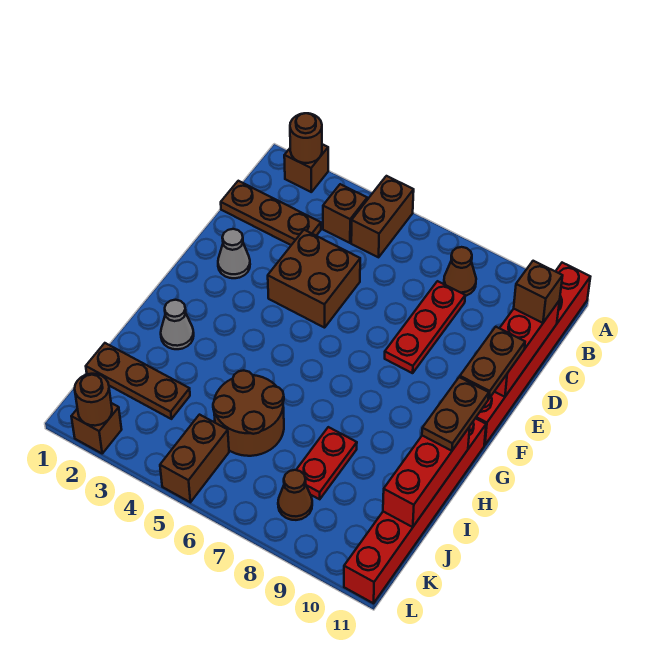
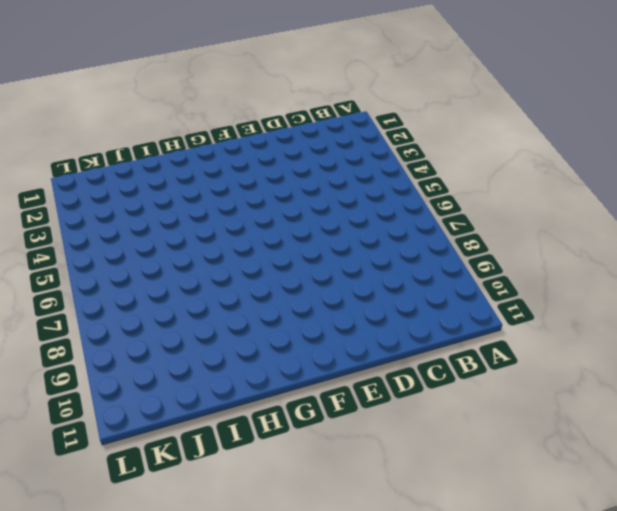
none -> brown 1x1 brick [284,144,328,192]
none -> brown 1x2 brick [351,176,414,257]
none -> red 1x6 brick [476,263,590,445]

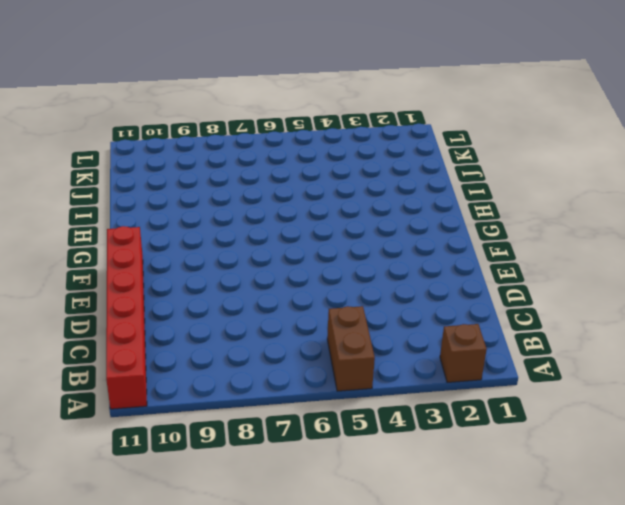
none -> brown 1x1 brick [323,184,367,243]
none -> brown 1x1 cone [444,247,476,296]
none -> brown 1x3 plate [221,181,321,245]

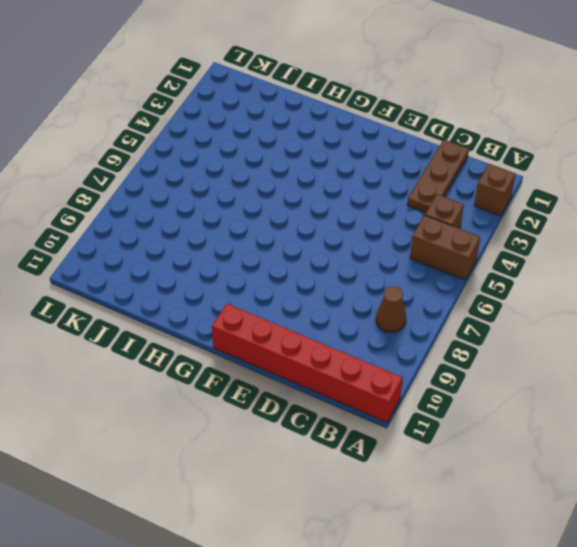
none -> red 1x3 plate [385,281,465,373]
none -> brown 2x2 brick [268,230,360,328]
none -> grey 1x1 cone [218,229,250,278]

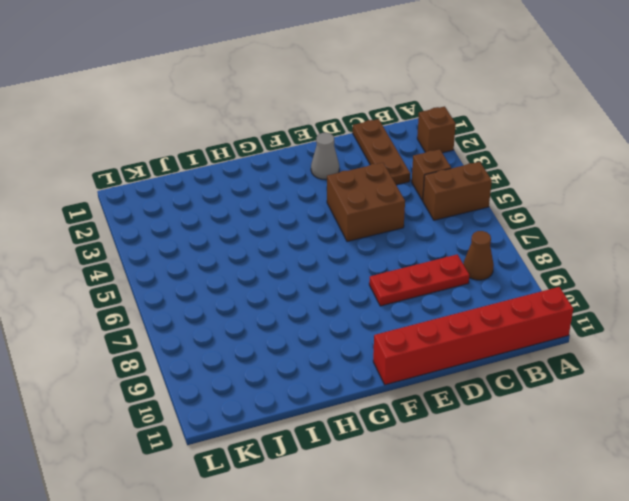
none -> red 1x6 brick [344,418,486,603]
none -> grey 1x1 cone [161,300,194,349]
none -> brown 2x2 round brick [213,371,284,456]

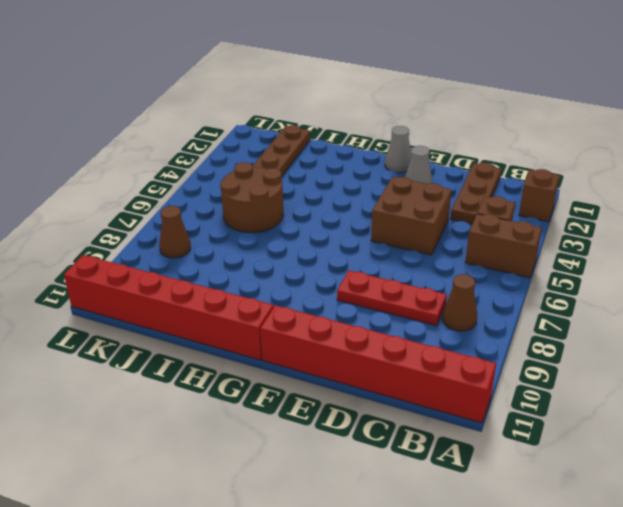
grey 1x1 cone [385,126,411,173] -> grey 1x1 cone moved to [161,300,194,349]
none -> red 1x2 plate [296,427,357,499]
none -> brown 1x2 brick [160,415,229,502]
none -> brown 1x1 brick [71,403,122,453]

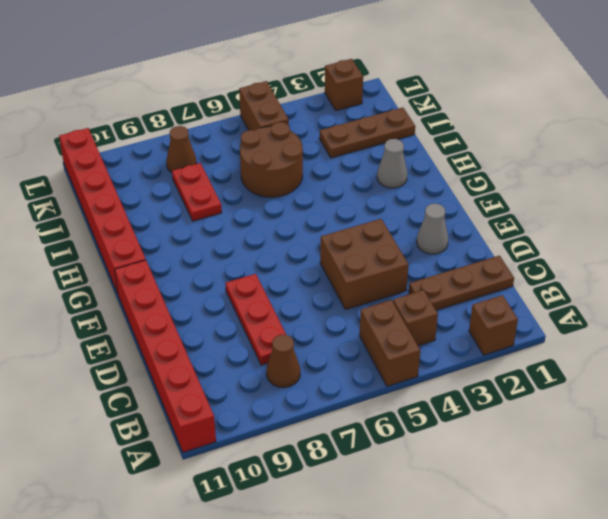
none -> brown 1x1 round brick [290,113,322,163]
none -> red 1x3 brick [495,300,560,397]
none -> red 1x3 brick [383,427,470,527]

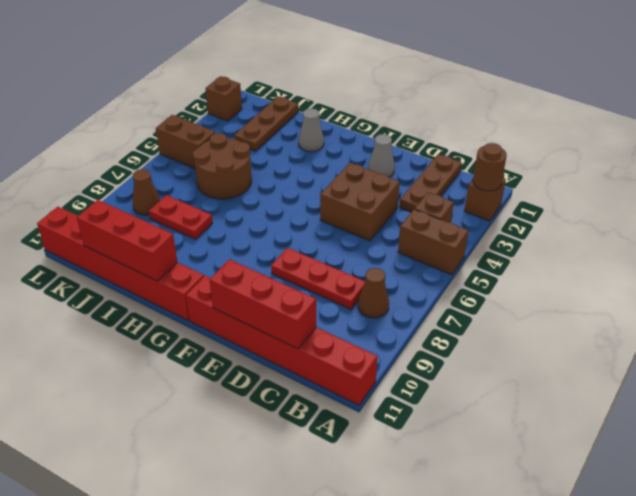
none -> brown 1x1 round brick [75,374,112,426]
none -> brown 1x1 brick [514,261,563,323]
none -> brown 1x2 plate [460,327,525,399]

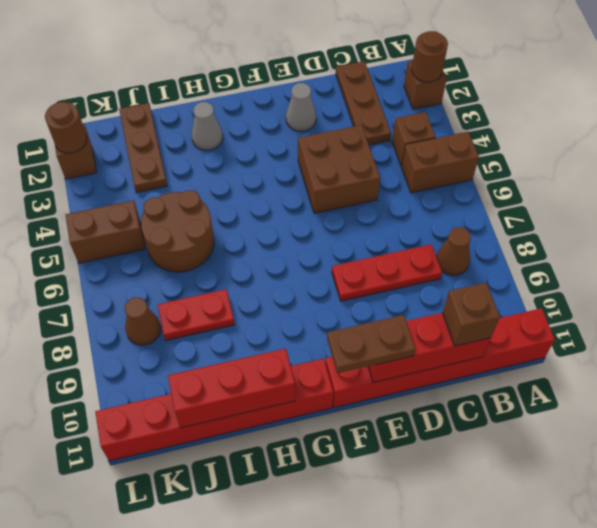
none -> brown 1x2 plate [422,377,489,451]

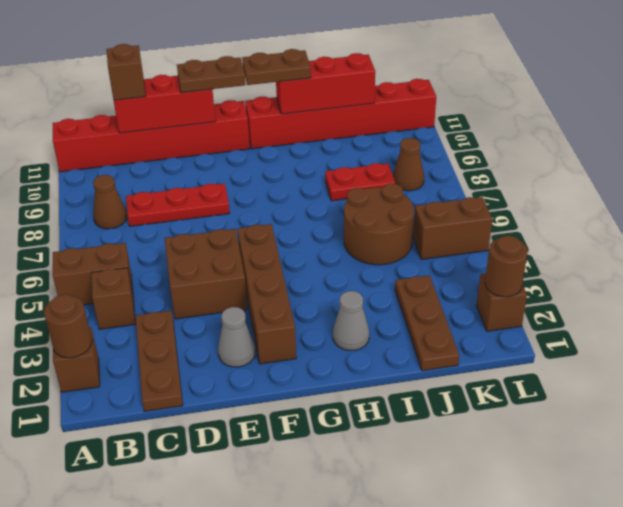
brown 1x4 brick [238,224,296,364] -> none

